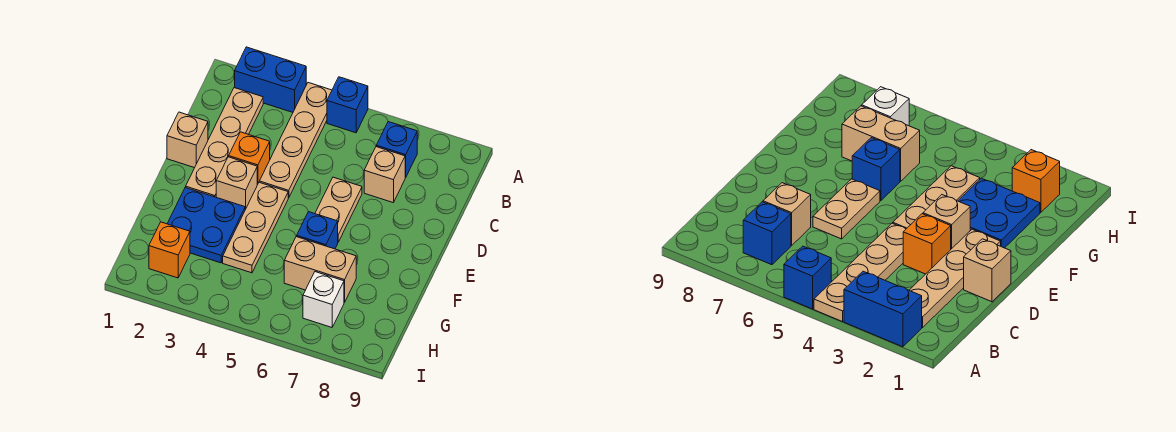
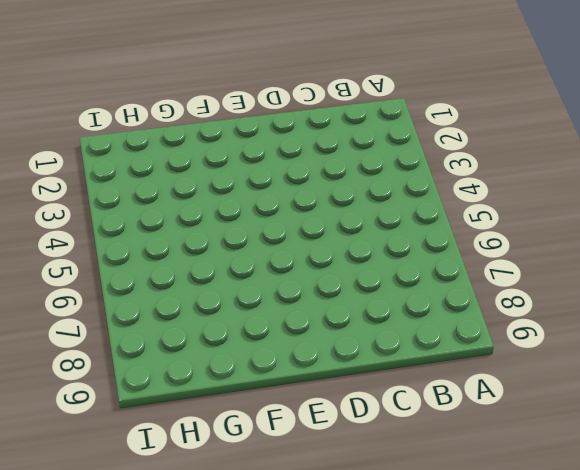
none -> blue 1x2 brick [235,47,306,112]
none -> tan 1x4 plate [259,83,332,198]
none -> blue 1x1 brick [327,77,368,133]

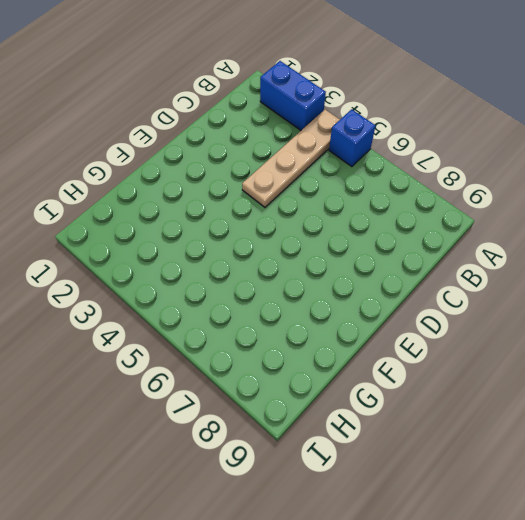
none -> tan 1x4 plate [186,88,263,197]
none -> blue 1x1 brick [376,122,417,177]
none -> tan 1x1 brick [364,147,406,203]

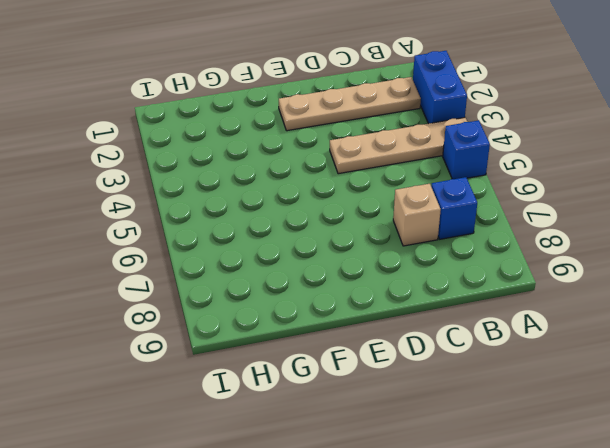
none -> tan 1x1 brick [167,112,208,168]
none -> orange 1x1 brick [229,132,270,185]
none -> tan 1x2 plate [315,177,362,242]

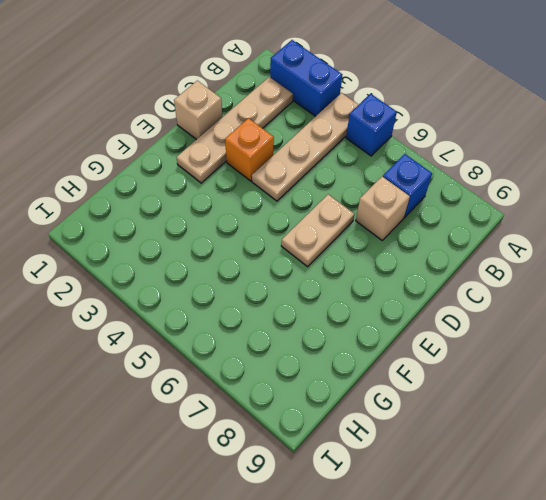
none -> tan 1x1 brick [216,157,257,209]
none -> tan 1x3 plate [223,182,288,273]
none -> blue 2x2 plate [167,187,245,263]

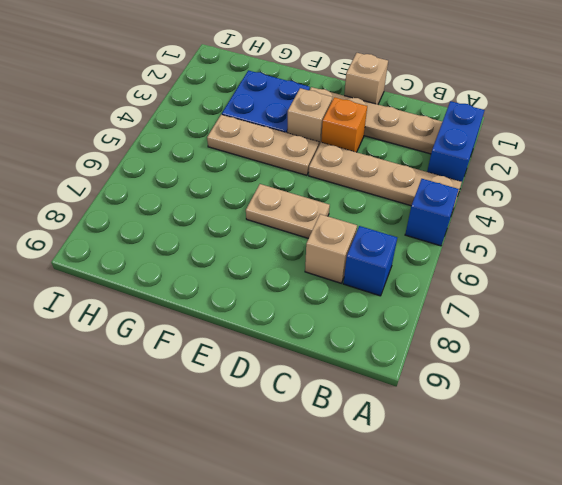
none -> blue 1x1 brick [297,212,338,249]
none -> tan 1x2 brick [284,237,356,303]
none -> orange 1x1 brick [149,222,190,278]

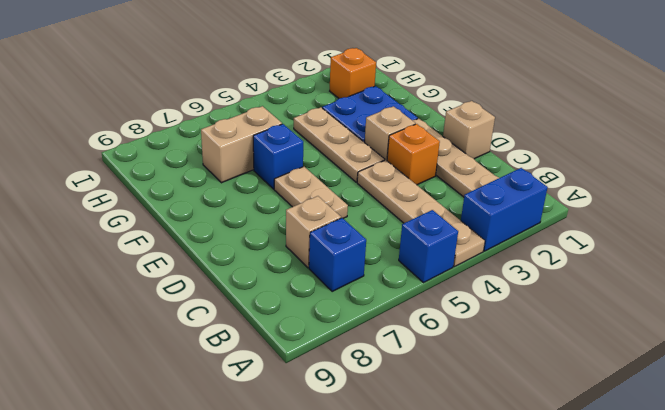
none -> white 1x1 brick [303,272,344,327]

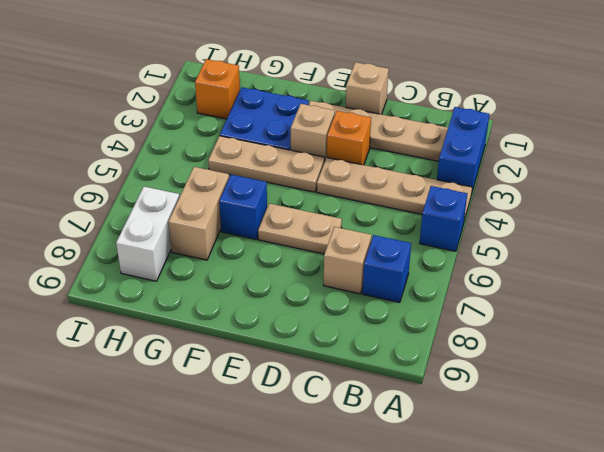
white 1x2 brick [116,187,179,281] -> white 1x1 brick [303,272,344,327]

